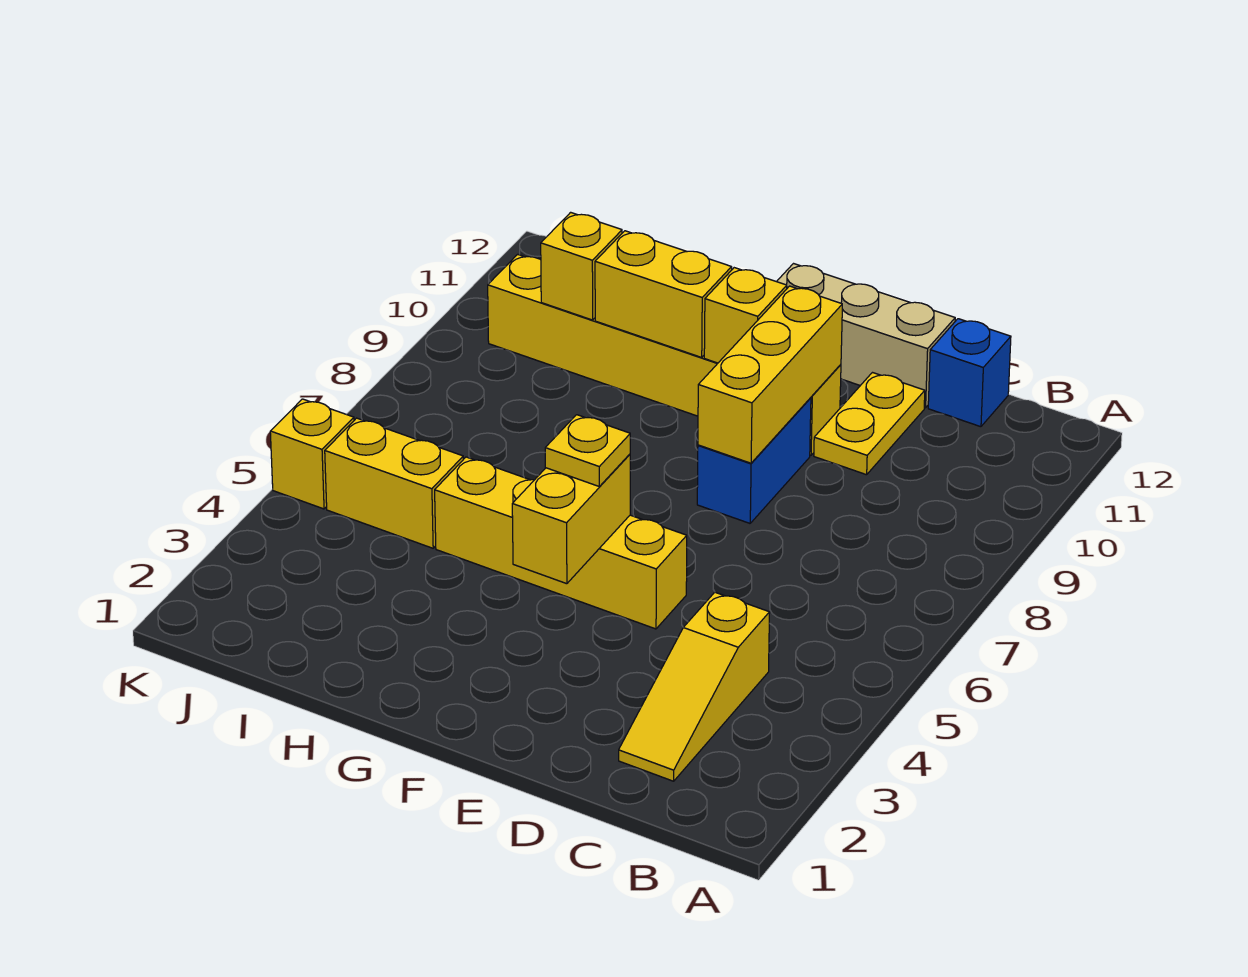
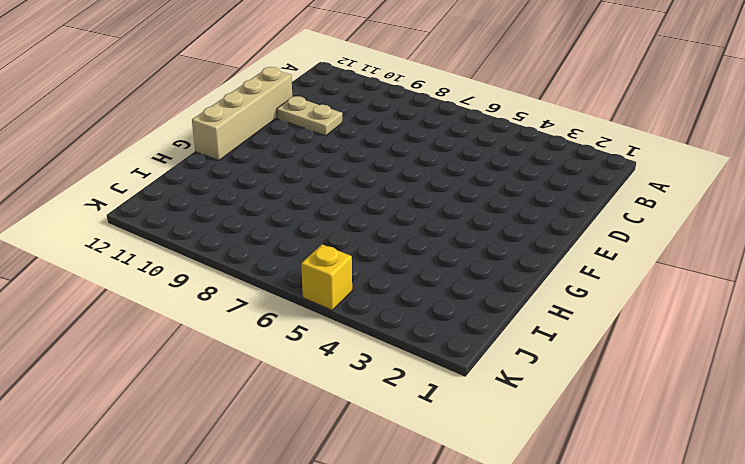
tan 1x2 plate [277,96,342,136] -> yellow 1x2 plate [814,373,925,475]
tan 1x4 brick [192,67,292,161] -> tan 1x3 brick [777,264,955,408]
none -> yellow 1x3 slope [619,592,770,781]
none -> blue 1x1 brick [928,319,1011,427]
none -> yellow 1x4 brick [435,457,687,629]

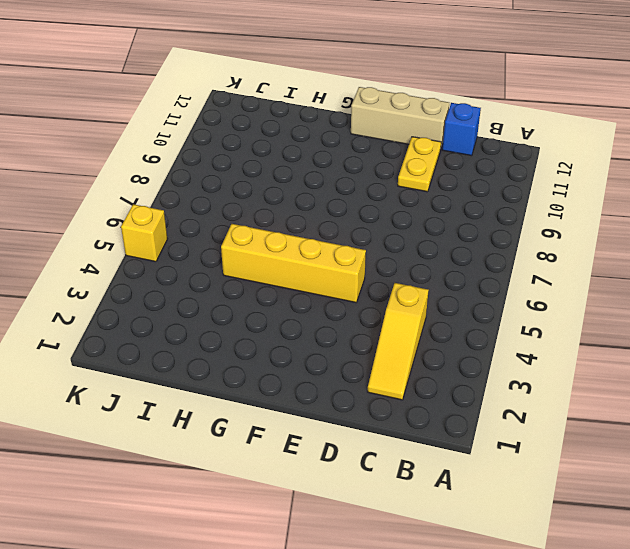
none -> blue 1x2 brick [697,398,811,523]
none -> yellow 1x6 brick [488,254,841,455]
none -> yellow 1x2 brick [325,418,463,548]

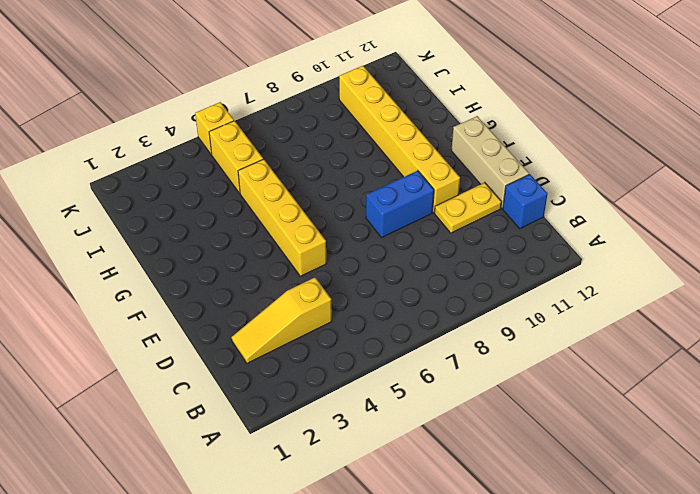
none -> yellow 1x3 brick [698,286,842,463]
none -> yellow 1x2 brick [512,454,630,584]
none -> yellow 1x1 brick [704,268,787,363]

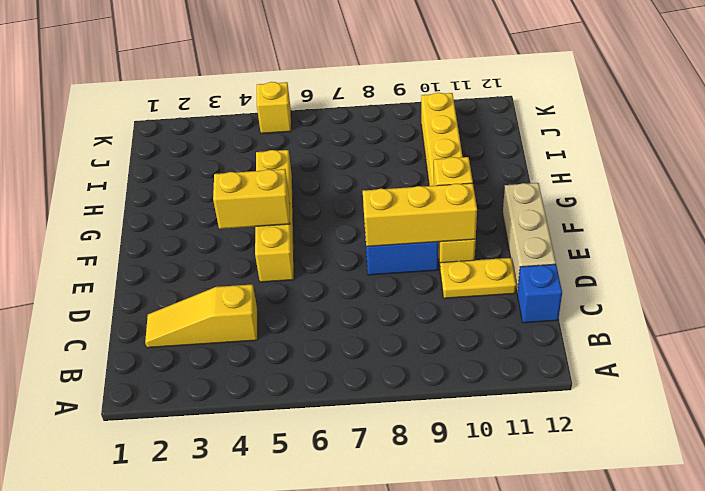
none -> yellow 1x2 brick [325,418,463,548]
none -> yellow 1x2 brick [595,231,732,357]
none -> yellow 1x1 brick [541,212,622,320]

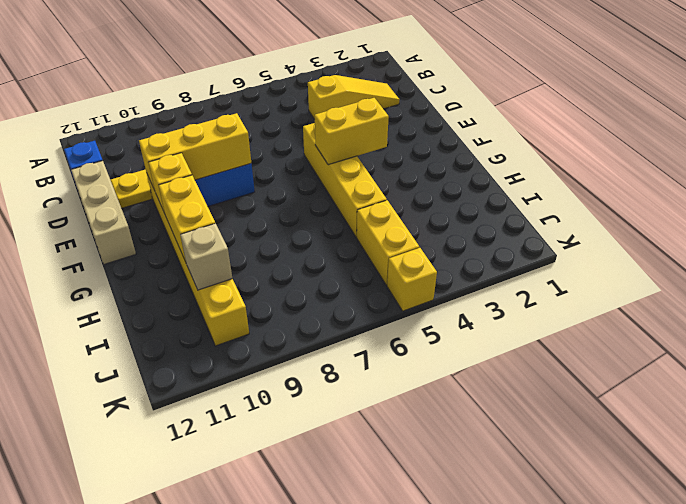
tan 1x1 brick [180,223,232,290] -> yellow 1x1 brick [541,212,622,320]
none -> yellow 1x1 plate [545,415,630,486]

